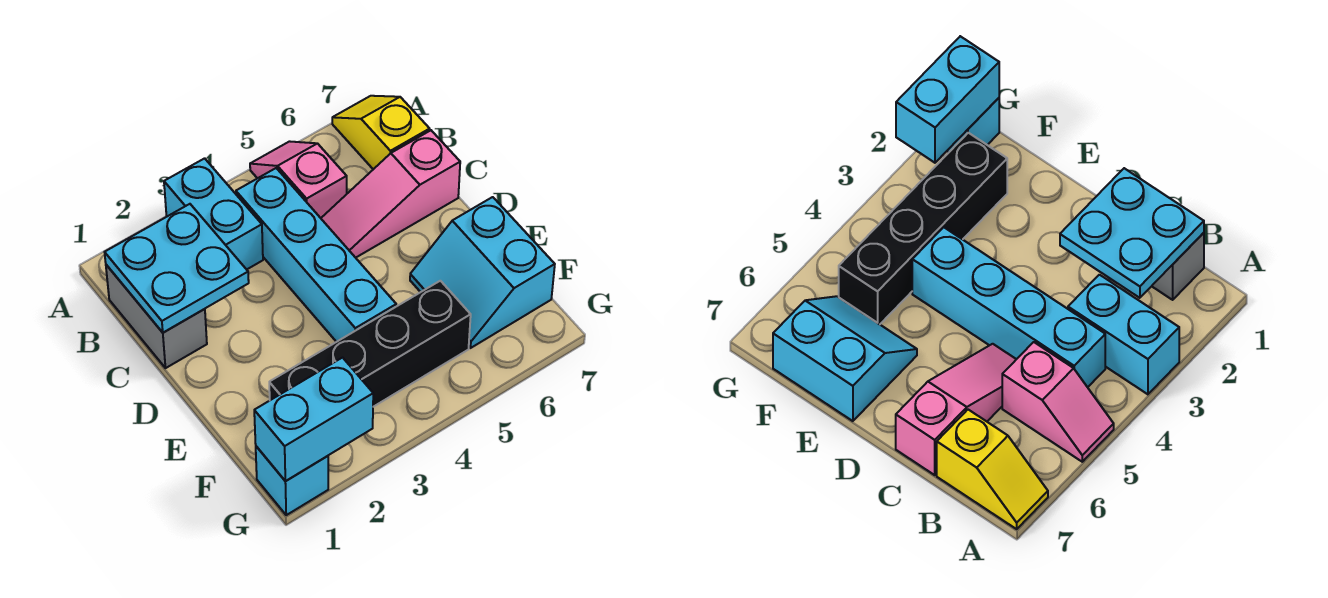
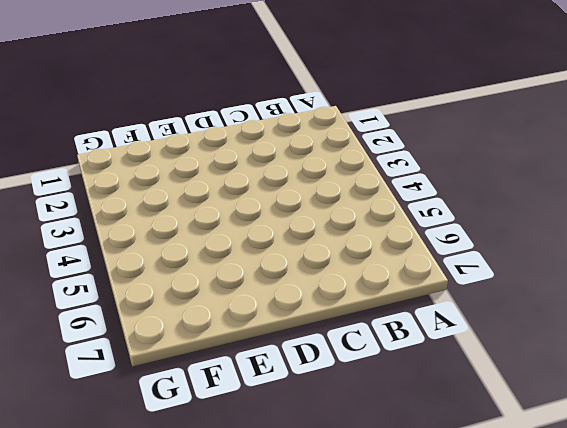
none -> cyan 1x2 brick [164,158,263,270]
none -> pink 1x2 slope [250,141,347,218]

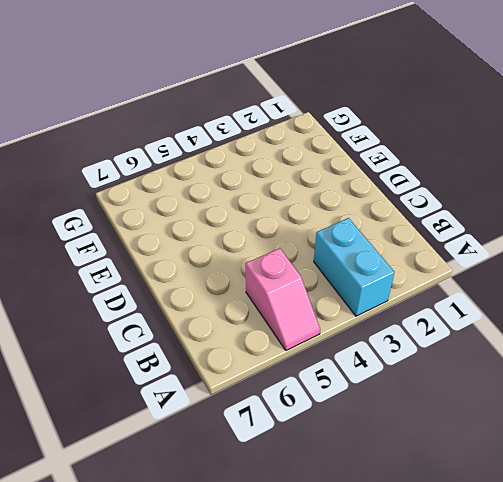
none -> yellow 1x2 slope [332,96,430,169]
none -> grey 1x2 brick [106,265,207,368]

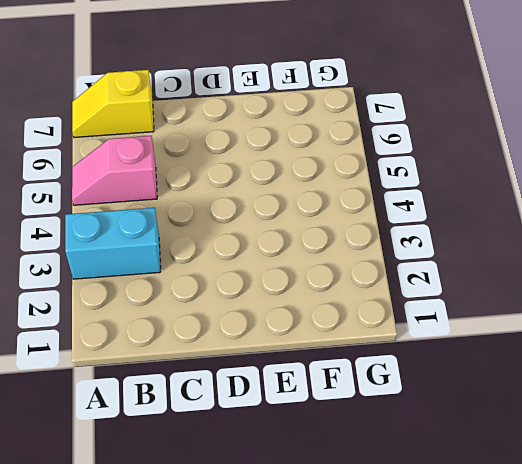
none -> grey 1x2 brick [106,265,207,368]
none -> cyan 1x4 brick [236,168,396,342]

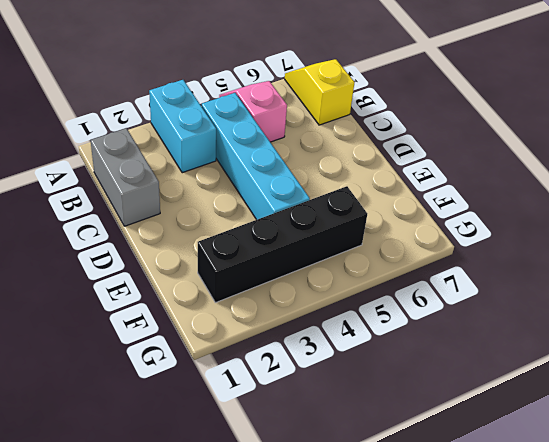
none -> pink 1x3 slope [321,130,460,258]
none -> cyan 2x2 slope [410,197,555,348]

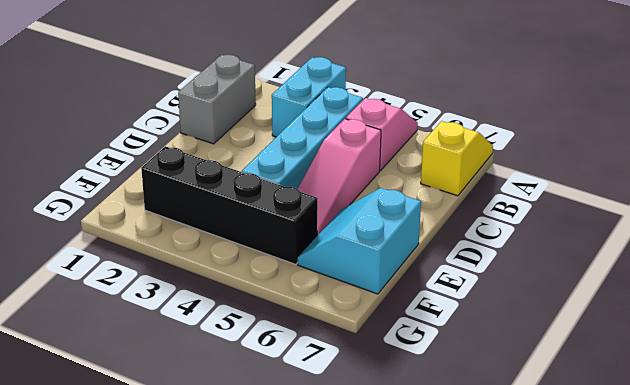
pink 1x3 slope [298,119,381,236] -> pink 1x3 slope turned to [321,130,460,258]
none -> cyan 1x1 brick [256,446,328,515]
none -> cyan 2x2 plate [105,204,249,333]

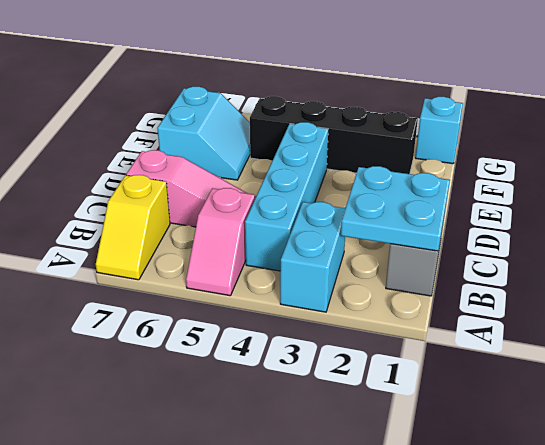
none -> cyan 1x2 brick [254,358,373,481]

